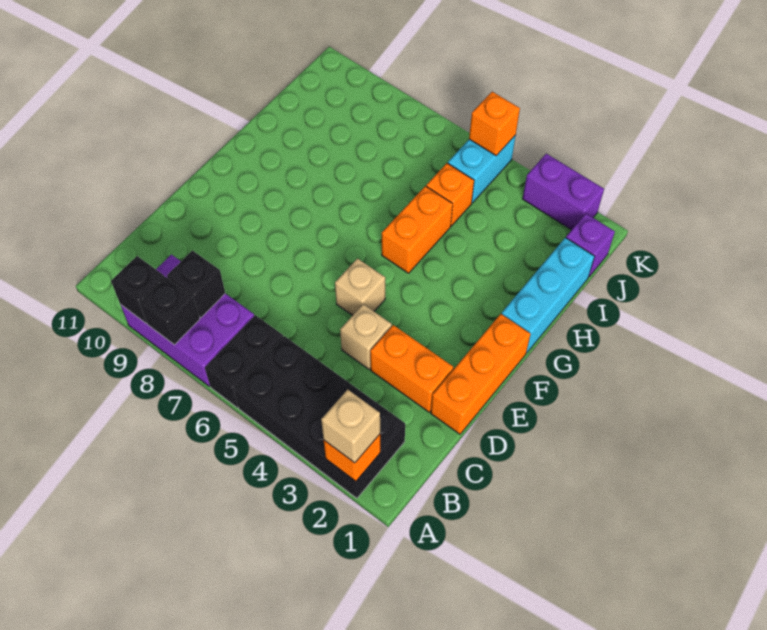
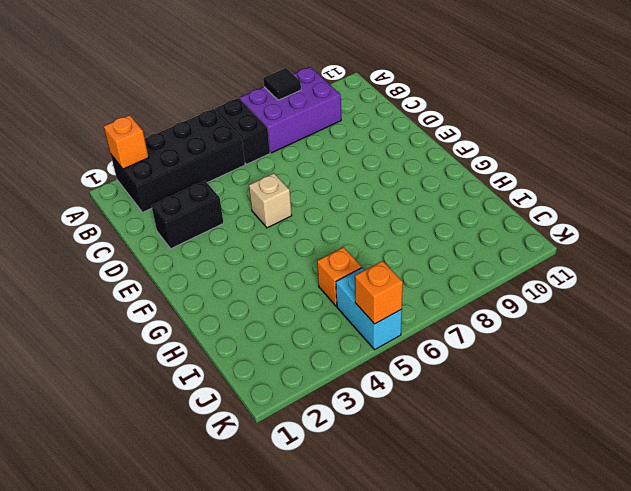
black 1x1 tile [263,68,301,100] -> black 1x1 brick [140,277,200,345]
black 1x2 brick [151,181,223,249] -> orange 1x2 brick [370,325,453,412]
none -> orange 1x3 brick [431,314,531,434]
none -> tan 1x1 brick [340,304,392,369]
none -> cyan 1x3 brick [502,238,594,353]

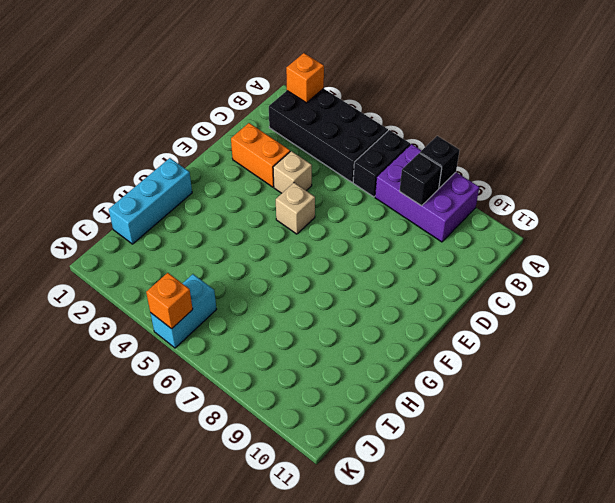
none -> orange 1x3 brick [431,314,531,434]
none -> orange 1x2 brick [382,186,453,273]
none -> orange 1x1 brick [426,163,474,226]

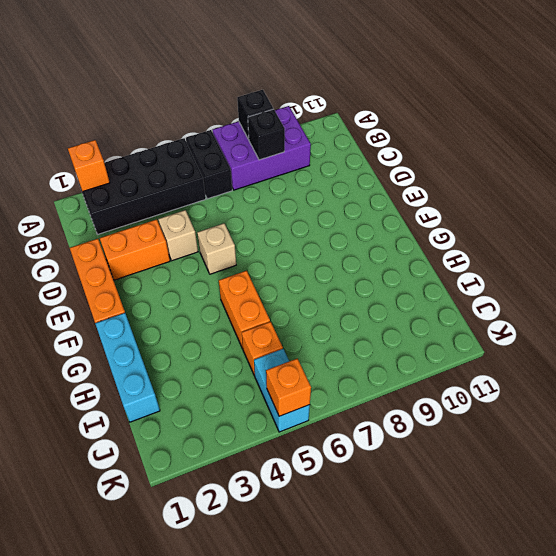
none -> purple 1x1 brick [566,214,615,277]
none -> purple 1x2 brick [523,154,604,230]
none -> black 1x1 brick [111,256,165,324]

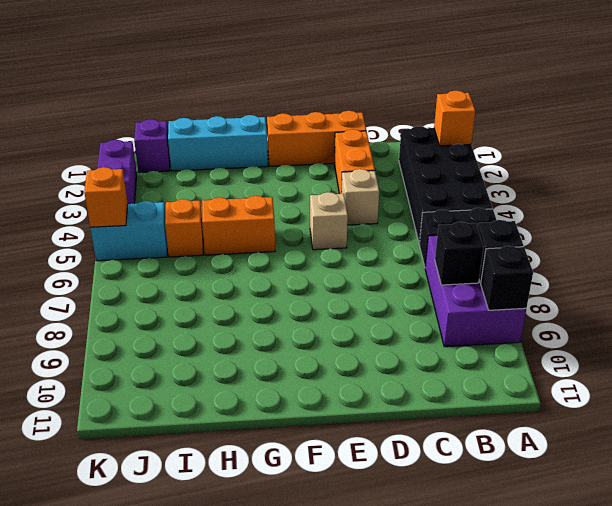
none -> tan 1x1 brick [321,389,380,463]

